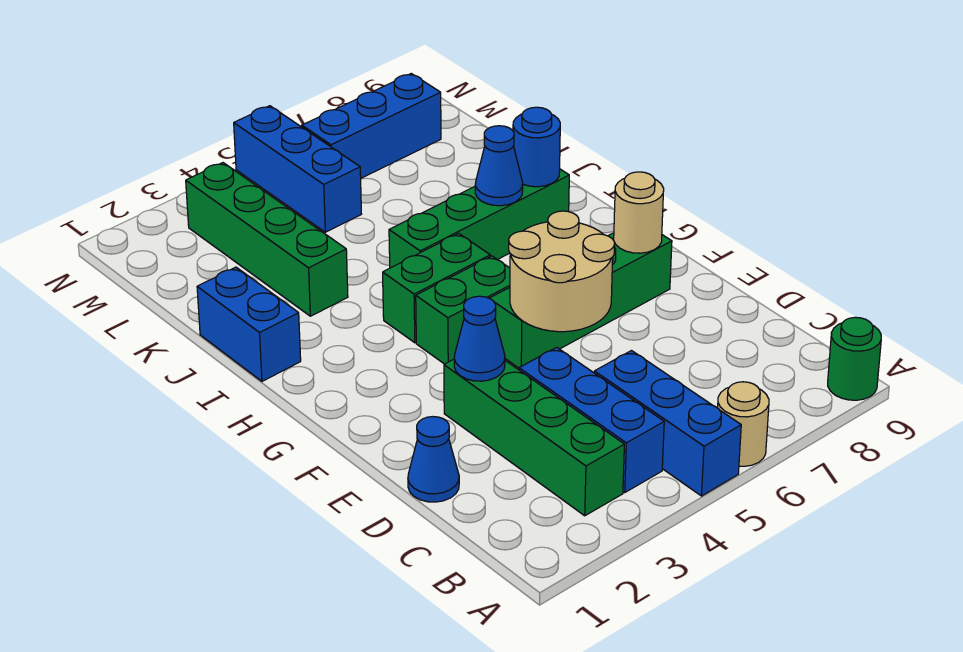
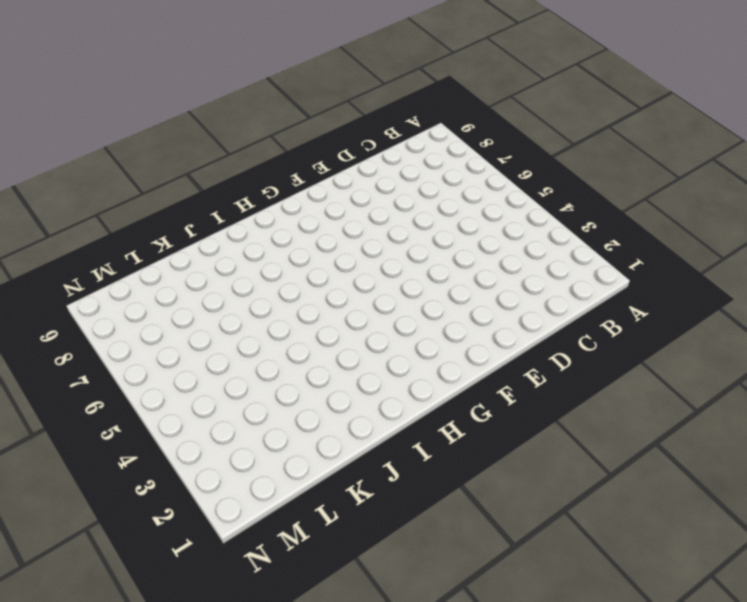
none -> blue 1x3 brick [594,351,741,496]
none -> tan 1x1 round brick [718,382,769,466]
none -> green 1x1 round brick [828,317,881,400]

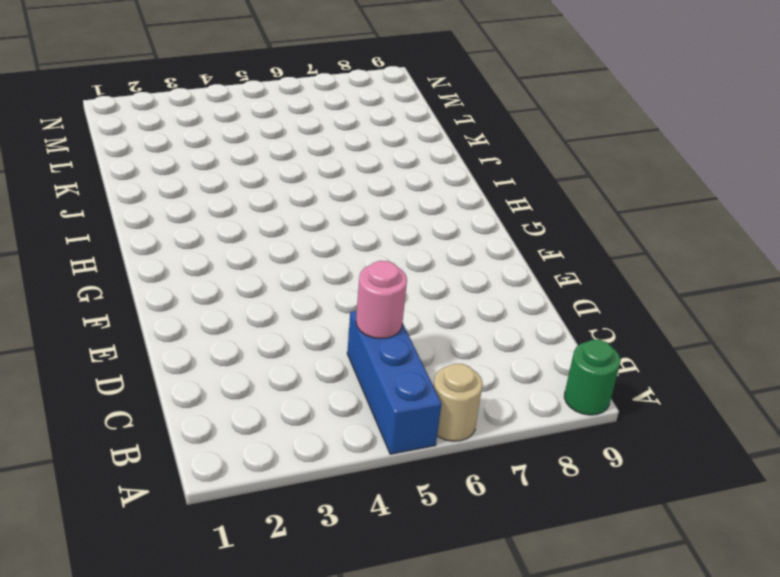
pink 1x1 round brick [356,261,407,339] -> none
none -> green 1x4 brick [444,359,624,516]
none -> blue 1x3 brick [519,347,664,492]
none -> blue 1x1 cone [408,417,459,502]

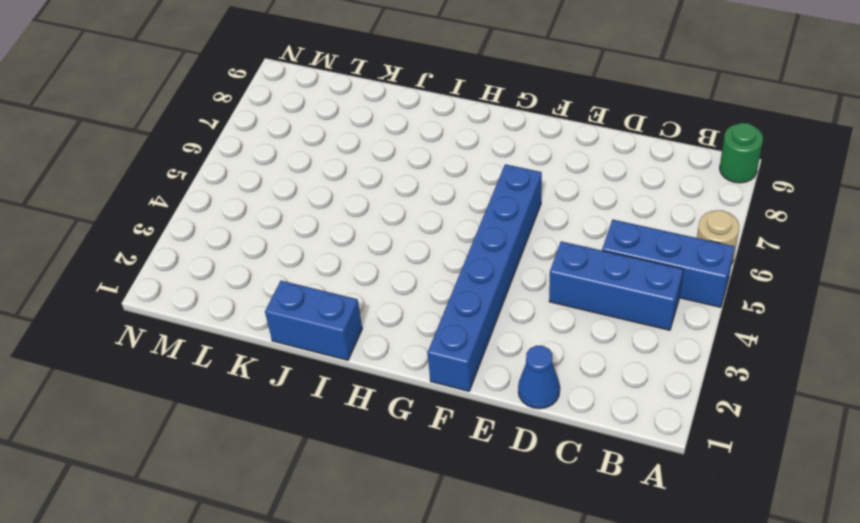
blue 1x6 brick [428,164,542,391] -> green 1x4 brick [490,233,672,368]
none -> green 1x4 brick [444,359,624,516]
none -> green 1x2 brick [416,256,510,364]
none -> green 1x2 brick [383,233,490,343]

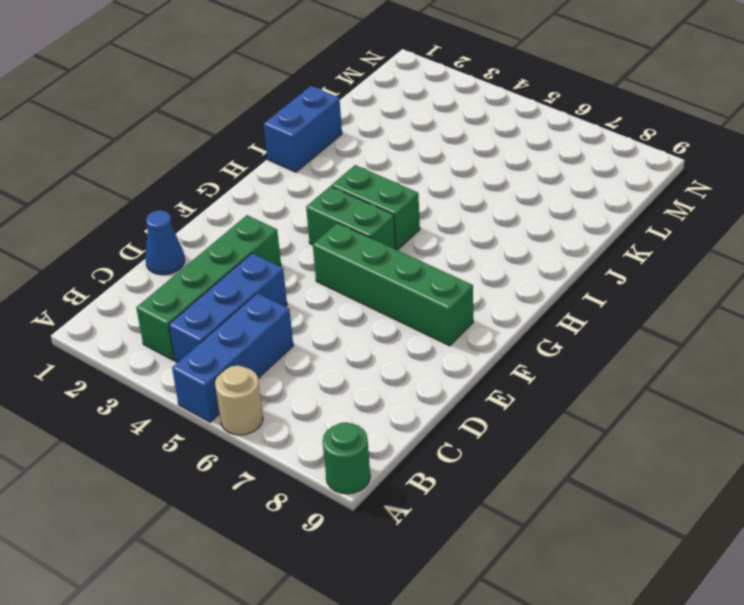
none -> green 1x4 brick [389,169,569,268]
none -> green 1x4 brick [186,163,348,316]
none -> blue 1x3 brick [234,106,361,232]

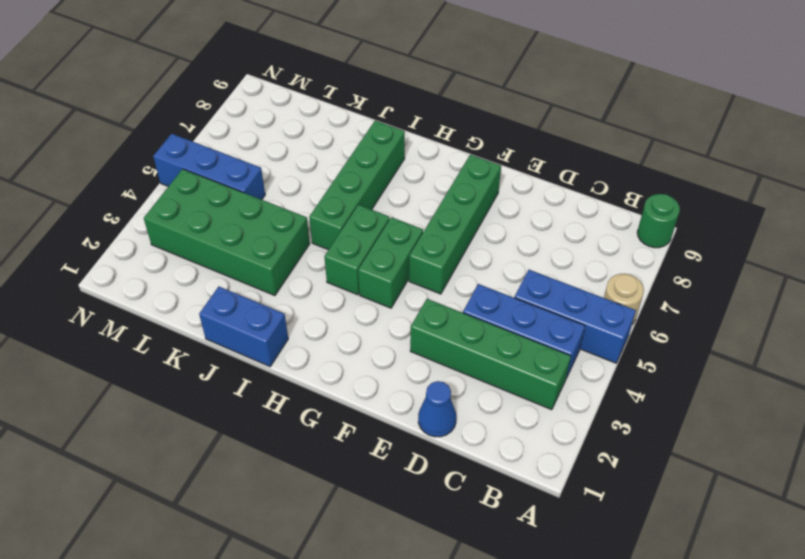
green 2x4 brick [144,169,310,296] -> green 1x4 brick [186,163,348,316]
none -> blue 1x3 brick [302,74,441,178]
none -> blue 1x1 cone [454,296,505,381]
none -> tan 2x2 round brick [509,211,614,332]

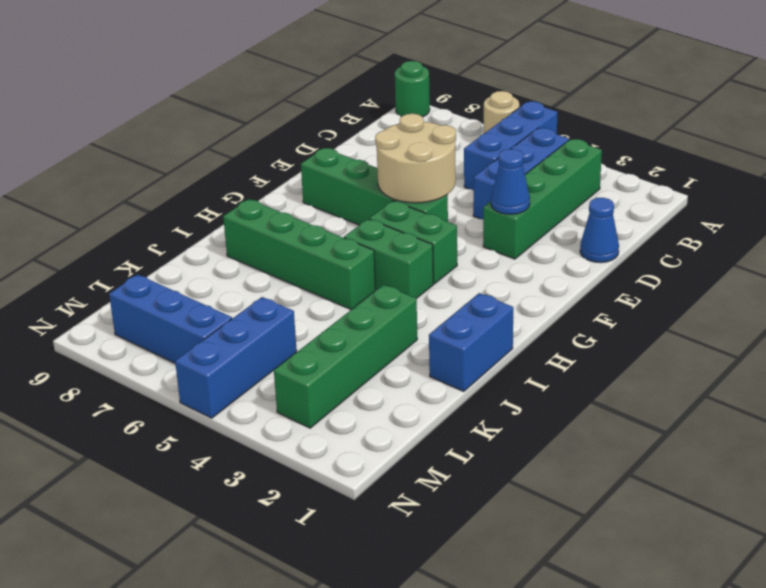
none -> tan 1x1 round brick [614,172,664,253]
none -> blue 1x1 cone [475,126,523,206]
none -> blue 1x1 round brick [513,107,560,187]

